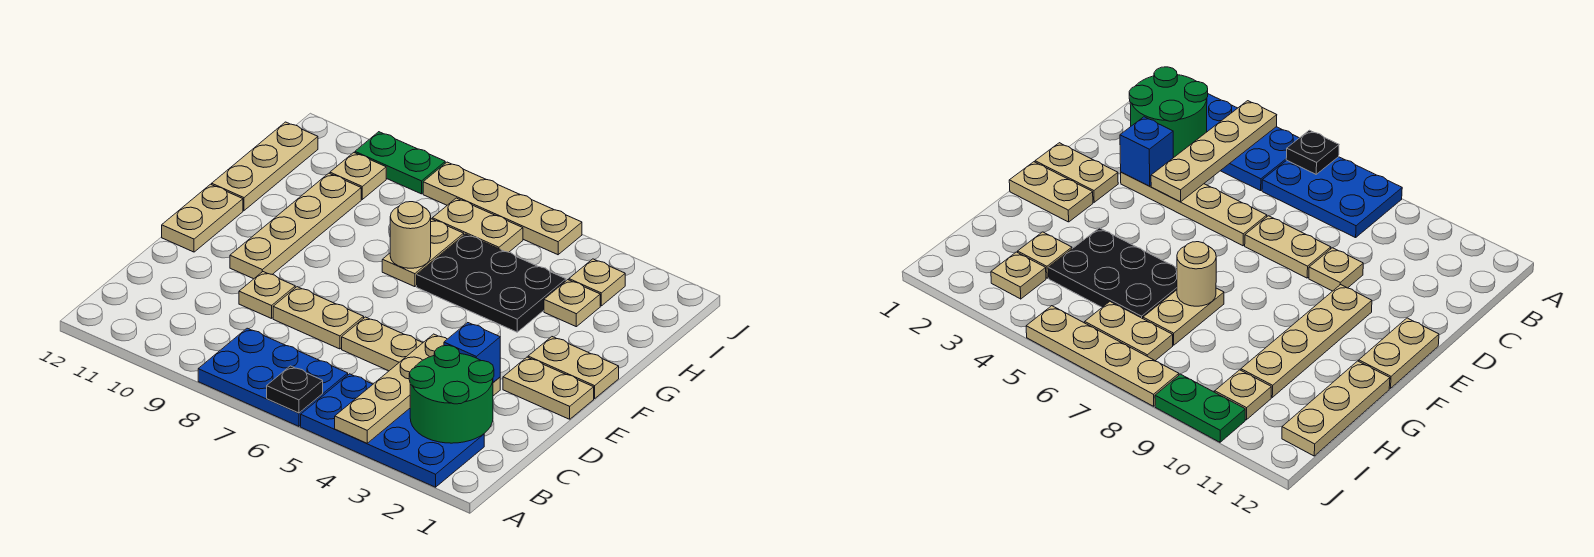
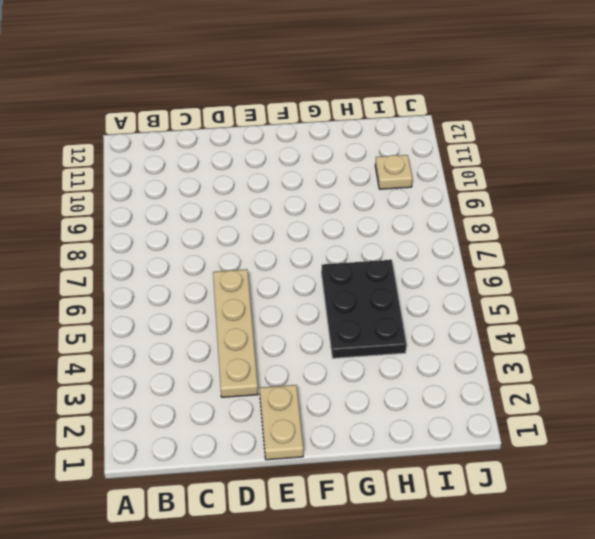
none -> blue 2x4 plate [301,374,484,487]
none -> blue 2x3 plate [198,328,348,426]
none -> tan 1x2 plate [273,287,364,349]

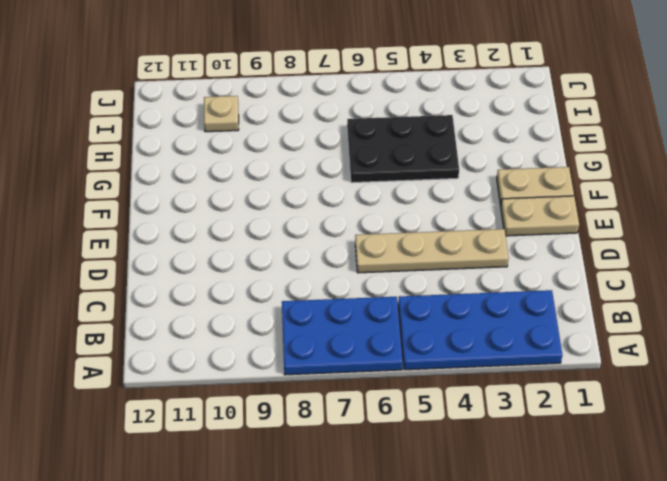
none -> tan 1x2 plate [273,287,364,349]
none -> tan 1x1 plate [239,272,295,318]
none -> tan 1x4 plate [230,173,361,279]

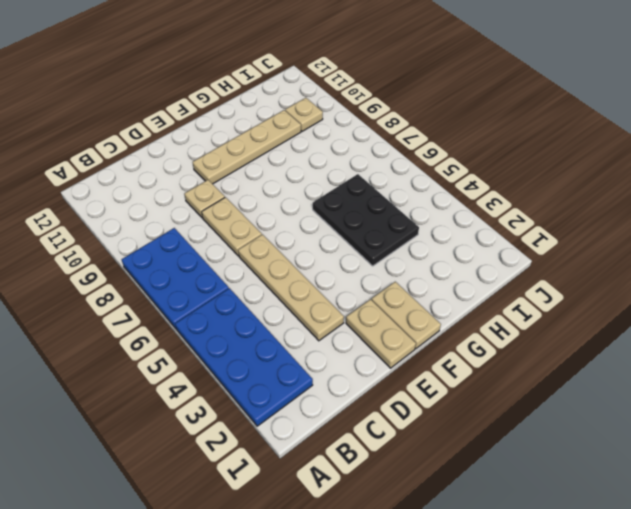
none -> tan 1x2 plate [162,184,243,252]
none -> tan 1x2 plate [382,219,464,287]
none -> tan 1x3 plate [212,122,318,210]

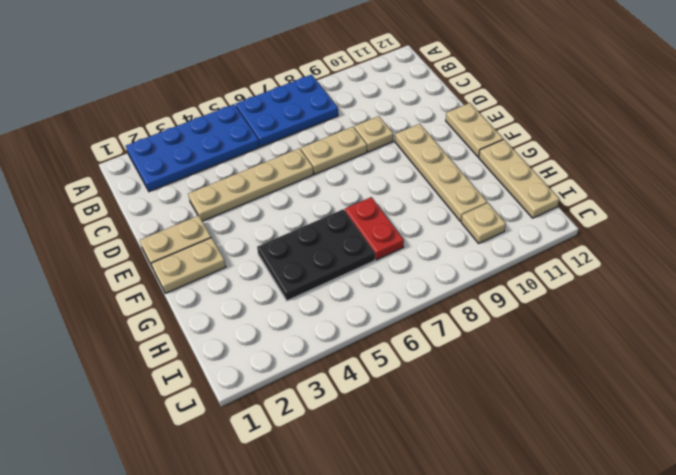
red 1x2 plate [345,197,404,260] -> tan 1x2 plate [382,219,464,287]
none -> tan 1x1 plate [544,280,600,327]
none -> tan 1x1 plate [569,259,625,306]
none -> tan 1x2 plate [432,198,523,252]

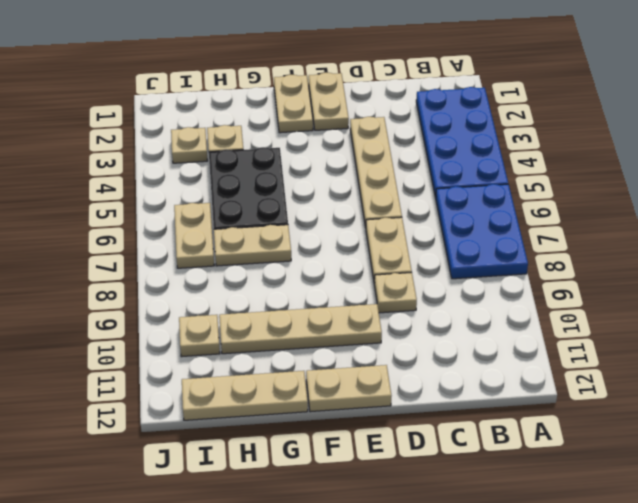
none -> tan 1x4 plate [423,162,582,255]
none -> green 1x2 plate [355,132,445,194]
none -> tan 1x4 plate [335,334,447,443]

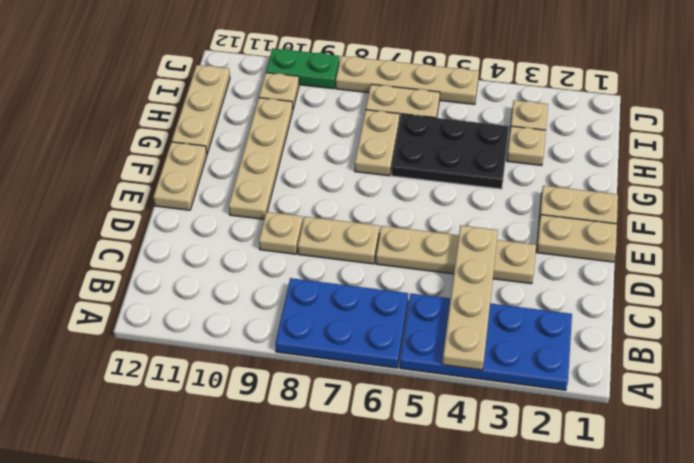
none -> black 1x1 plate [267,366,323,413]
none -> green 2x2 round brick [409,345,494,443]
none -> blue 1x1 brick [444,323,500,382]

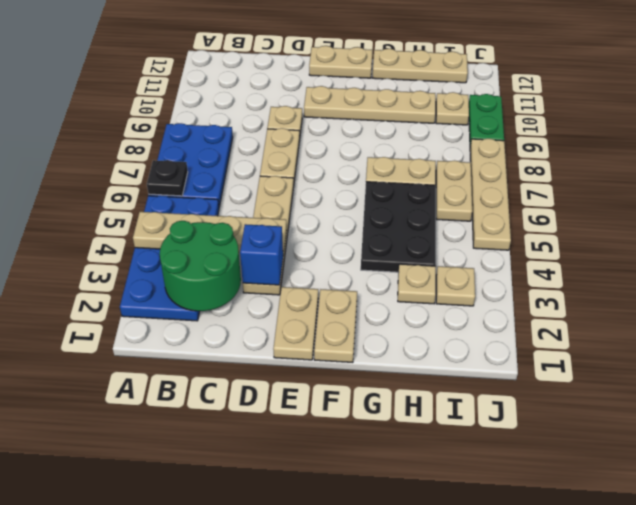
none -> tan 1x1 round brick [390,202,431,268]

